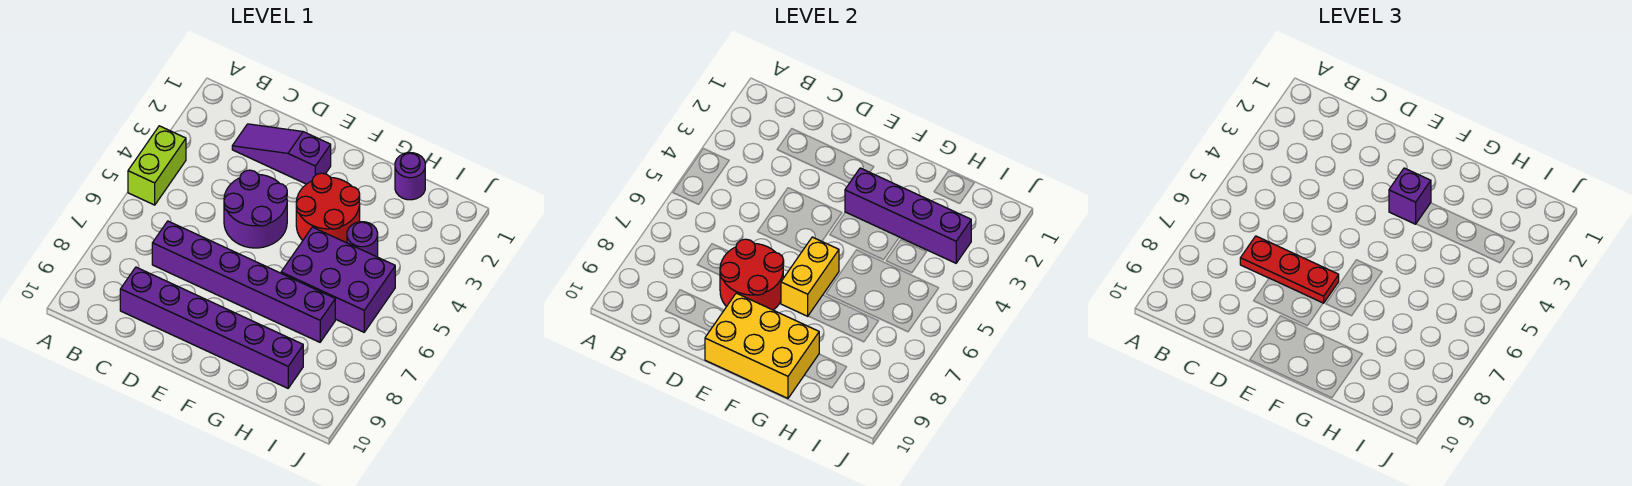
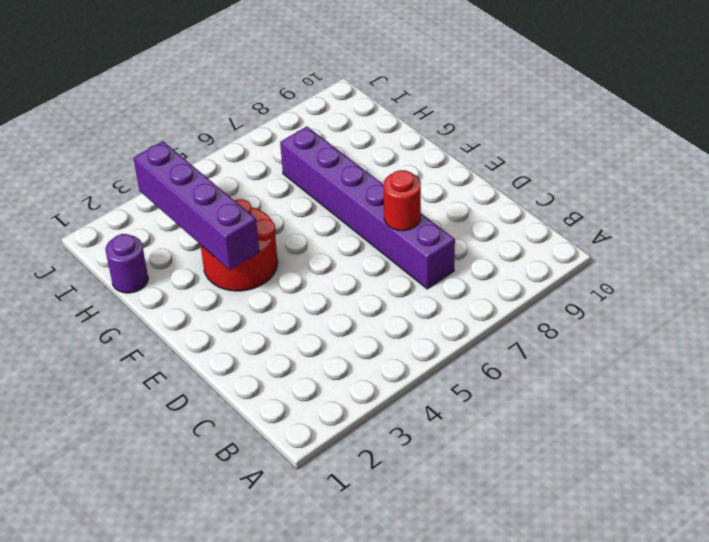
red 1x1 round brick [383,170,421,231] -> red 2x2 round brick [720,239,784,310]
none -> lime 1x2 brick [128,126,186,205]
none -> purple 1x3 slope [232,124,331,184]
none -> purple 1x6 brick [120,267,303,388]

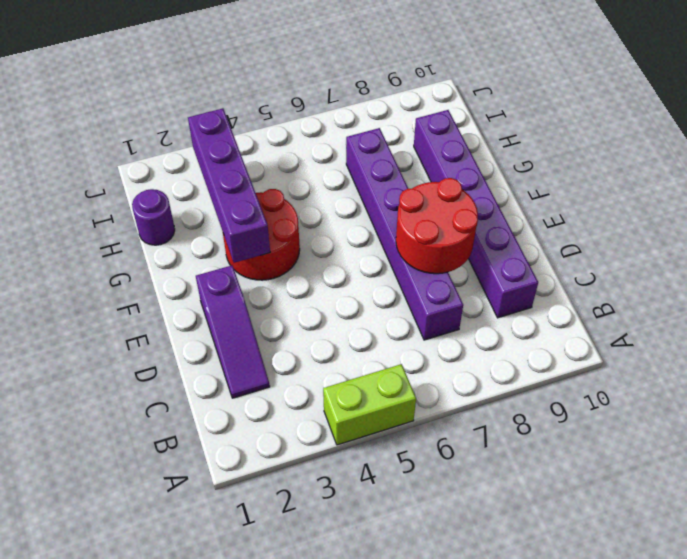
none -> purple 2x2 round brick [224,170,287,248]
none -> purple 2x3 brick [281,227,395,332]
none -> purple 1x1 round brick [347,222,378,257]

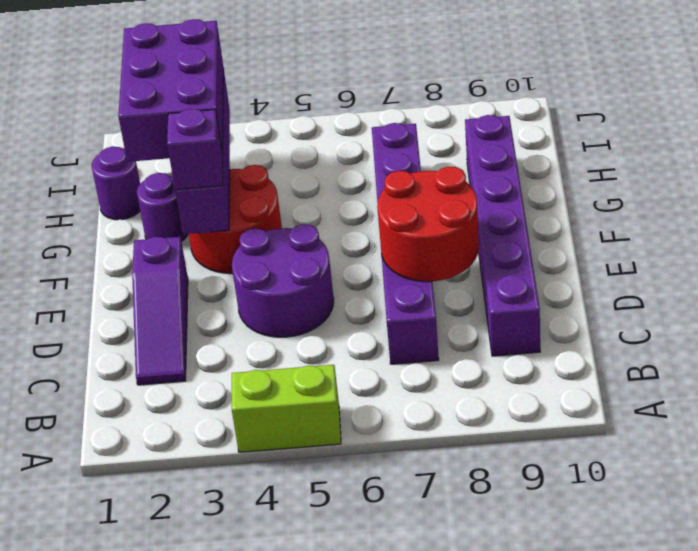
purple 1x1 round brick [137,173,188,242] -> purple 1x1 round brick moved to [347,222,378,257]
purple 2x3 brick [118,19,223,162] -> purple 2x3 brick moved to [281,227,395,332]
none -> yellow 2x3 brick [705,293,819,398]
none -> yellow 1x2 brick [781,237,839,316]
none -> red 1x3 plate [1240,236,1339,303]

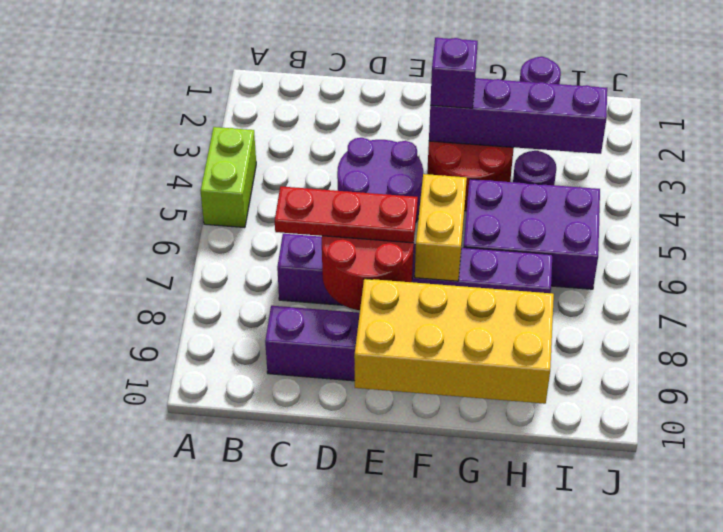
yellow 2x4 brick [354,279,554,404] -> yellow 2x3 brick [705,293,819,398]
none -> purple 1x3 slope [232,124,331,184]

